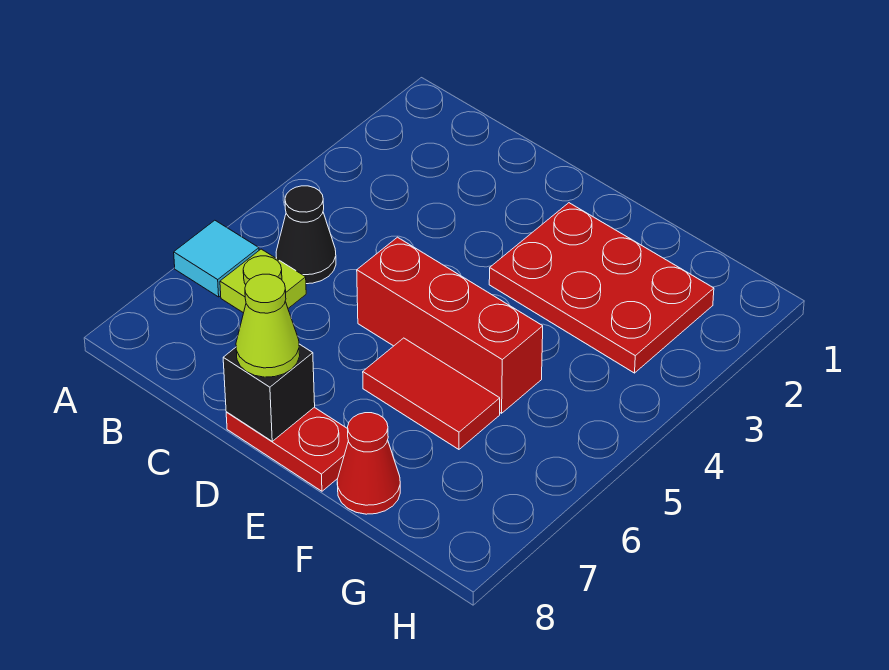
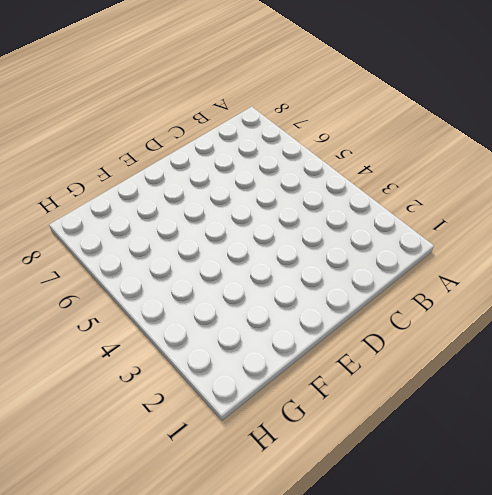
none -> cyan 1x1 tile [174,220,259,297]
none -> black 1x1 cone [276,186,336,284]

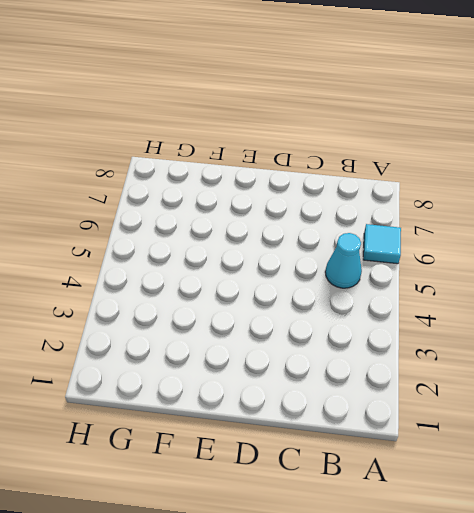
cyan 1x1 cone [325,233,362,288] -> black 1x1 cone [276,186,336,284]
none -> lime 1x1 plate [220,249,306,313]
none -> red 1x3 brick [357,237,543,413]

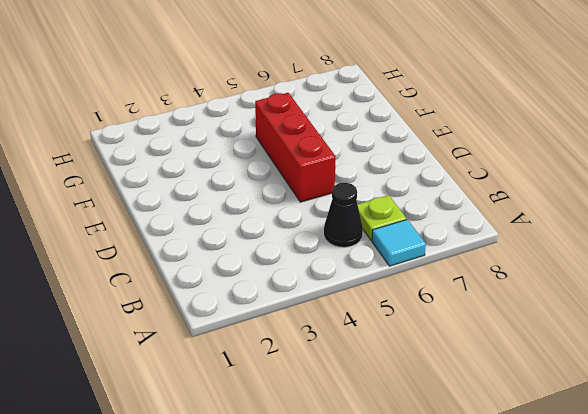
none -> red 1x2 plate [226,407,348,491]
none -> red 2x3 plate [489,203,714,373]

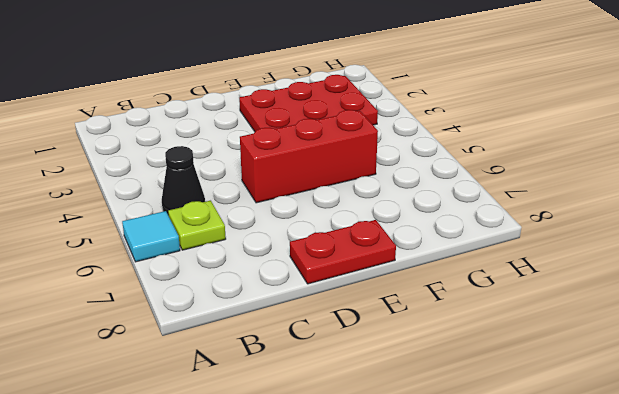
none -> red 1x2 tile [363,338,500,449]
none -> red 1x1 cone [337,413,400,514]

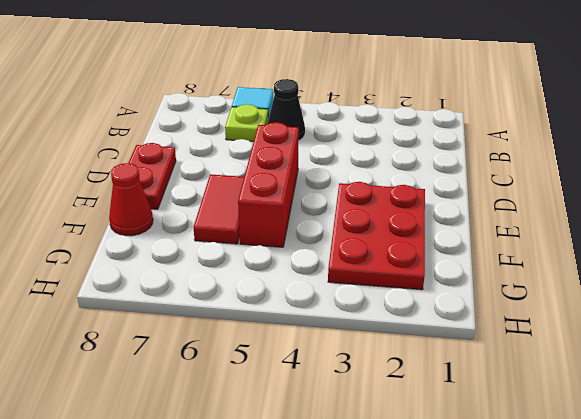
none -> black 1x1 brick [223,344,315,441]
none -> lime 1x1 cone [236,274,300,377]

